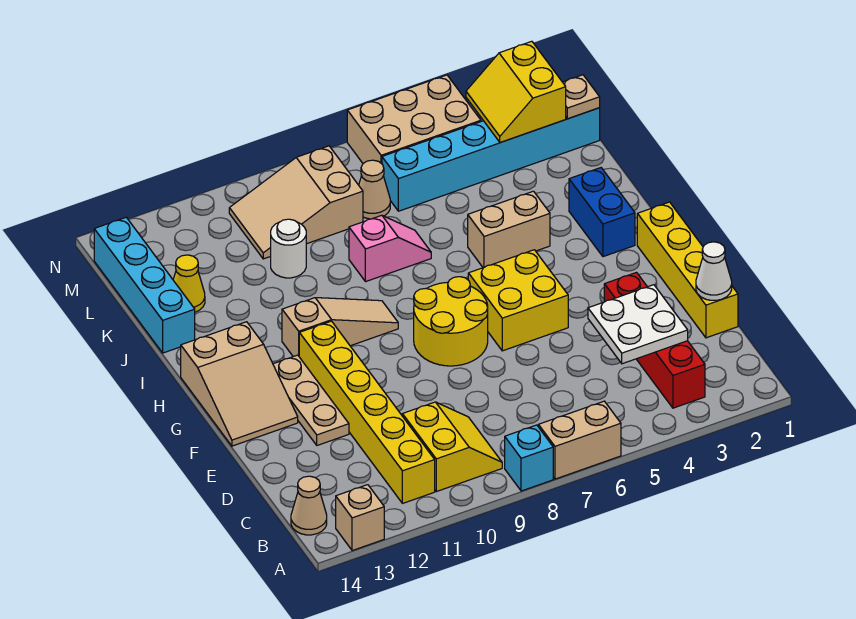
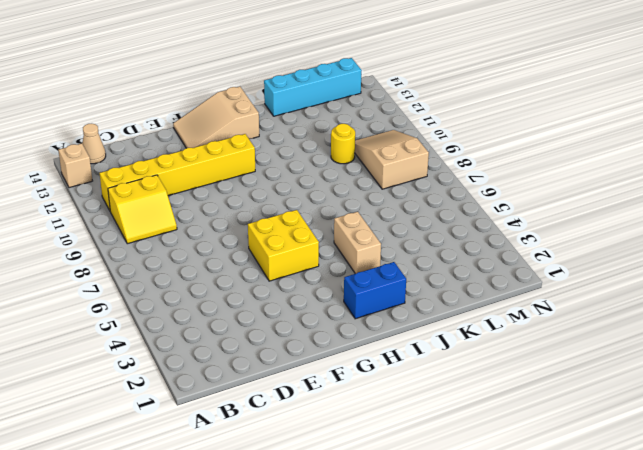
yellow 1x1 round brick [331,124,355,164] -> white 1x1 round brick [271,219,306,278]
none -> tan 1x2 brick [538,401,621,479]
none -> cyan 1x1 brick [505,425,553,491]
none -> red 1x4 brick [604,273,705,408]

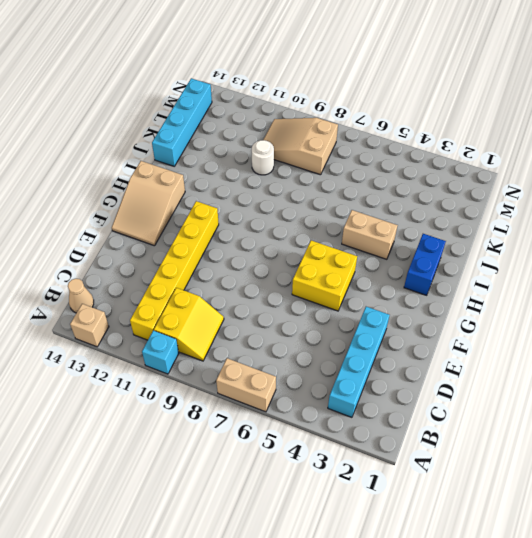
cyan 1x1 brick [142,330,179,374] -> cyan 1x1 brick moved to [505,425,553,491]
cyan 1x4 brick [328,307,390,417] -> red 1x4 brick [604,273,705,408]
none -> yellow 1x4 brick [637,202,738,338]
none -> tan 1x3 plate [273,355,349,445]
none -> yellow 2x2 round brick [414,277,488,366]

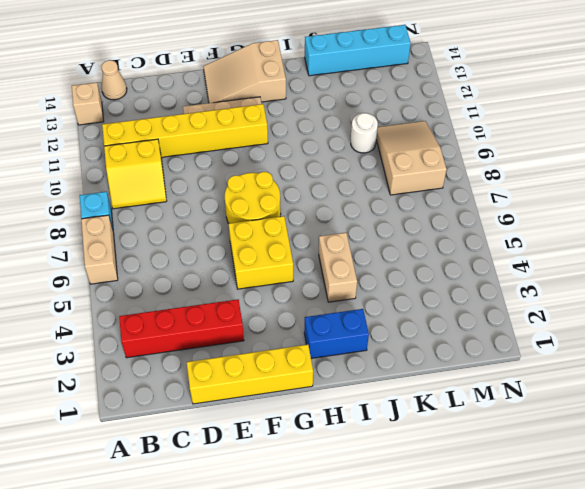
none -> tan 1x3 slope [282,298,398,357]
none -> pink 1x2 slope [349,215,431,282]
none -> yellow 1x1 cone [173,255,205,312]

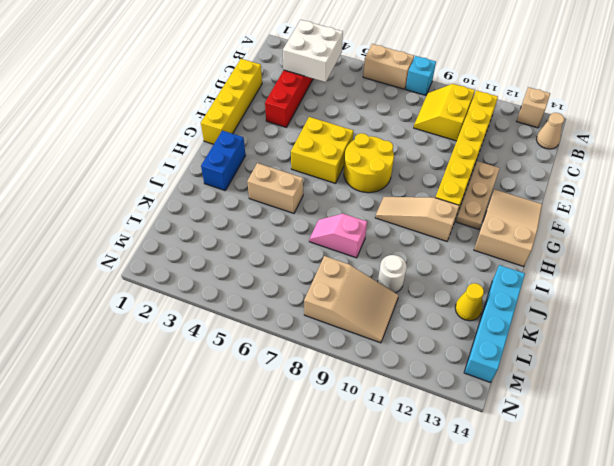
white 2x2 brick [283,20,343,82] -> white 2x2 plate [588,285,688,364]
none -> cyan 1x6 brick [382,108,600,211]
none -> tan 1x1 cone [359,160,390,219]
none -> tan 2x3 brick [347,75,481,164]

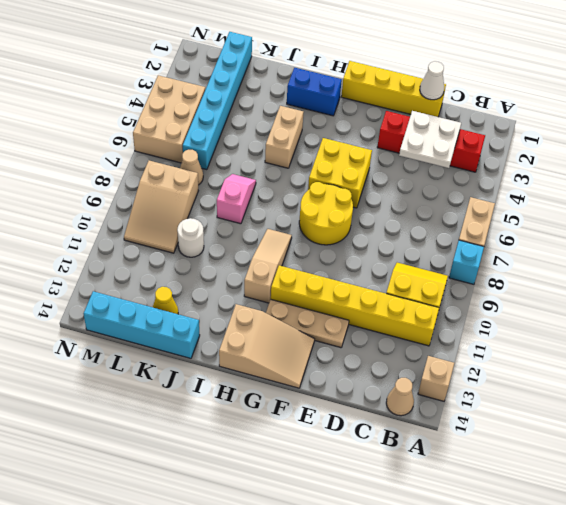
none -> tan 1x1 plate [563,75,600,119]
none -> yellow 2x2 slope [466,41,566,143]

